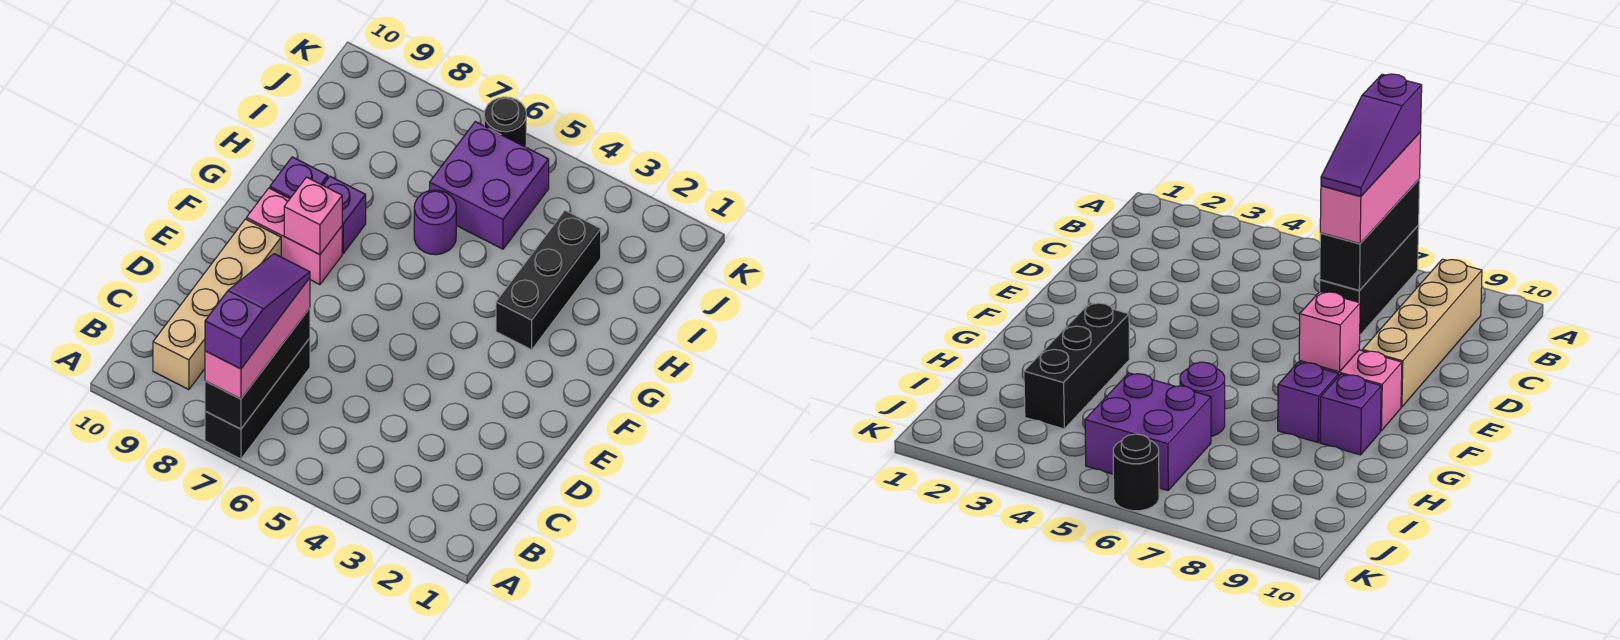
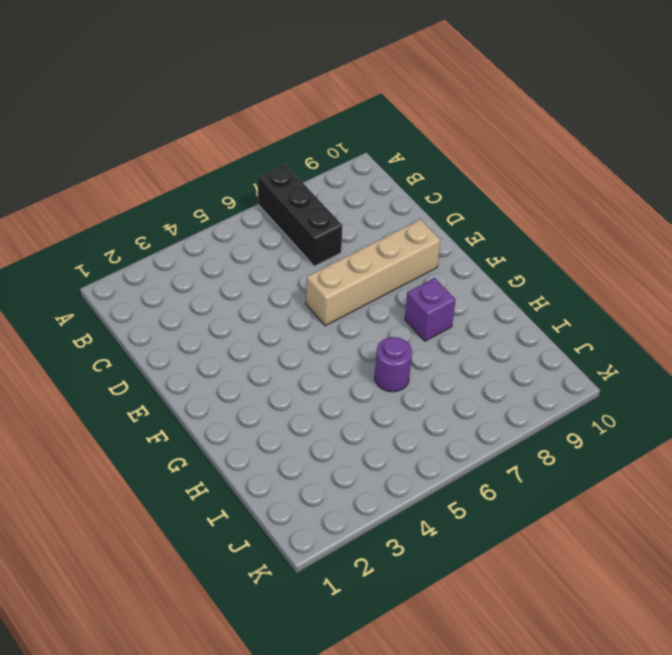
tan 1x4 brick [306,220,440,326] -> tan 1x4 brick turned to [153,219,281,390]
none -> pink 1x2 brick [247,188,342,285]
none -> black 1x3 brick [496,211,601,350]
none -> purple 1x1 brick [270,157,328,198]

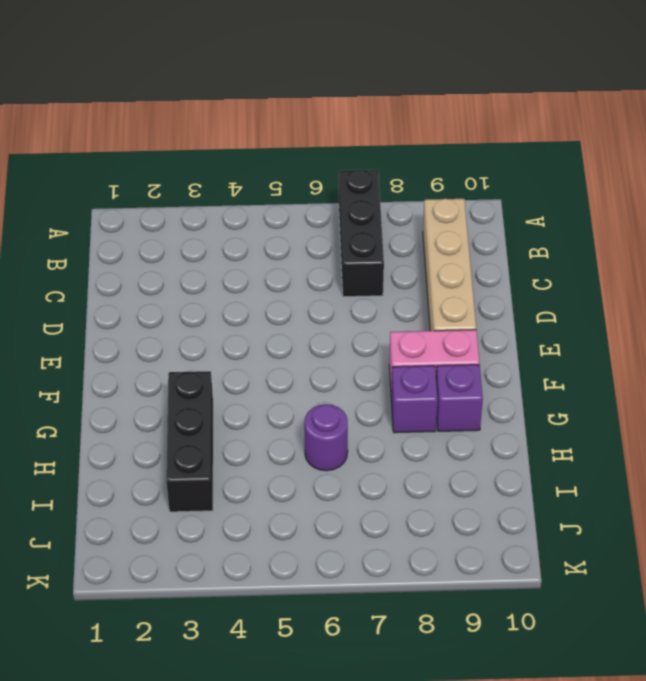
none -> purple 2x2 brick [430,122,549,249]
none -> black 1x1 round brick [484,97,526,147]
none -> black 1x3 brick [205,308,310,429]

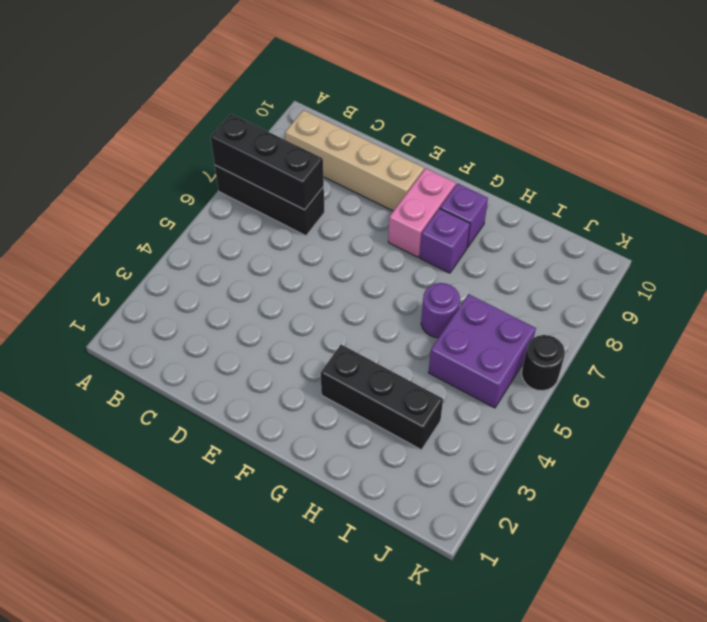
none -> pink 1x1 brick [284,177,342,255]
none -> pink 1x3 brick [205,278,310,399]
none -> purple 1x3 slope [205,254,310,369]

